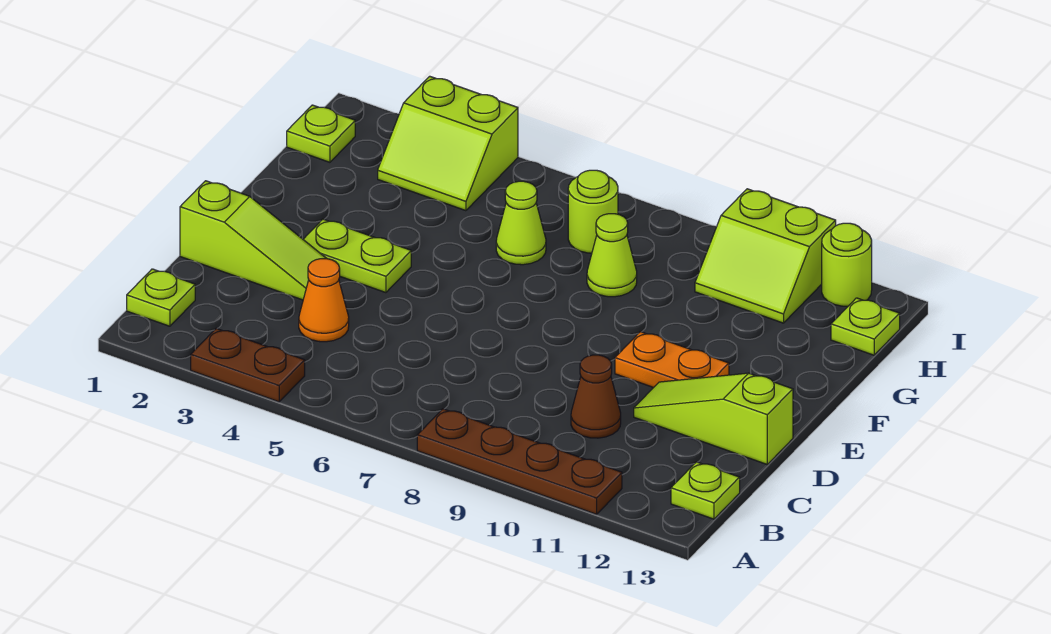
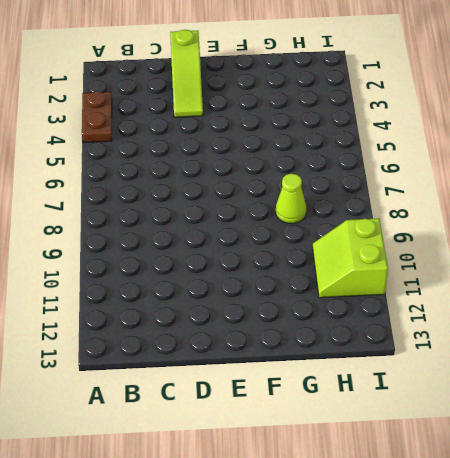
none -> brown 1x4 plate [417,409,622,514]
none -> lime 1x1 plate [127,269,195,326]
none -> lime 1x1 plate [671,462,740,519]

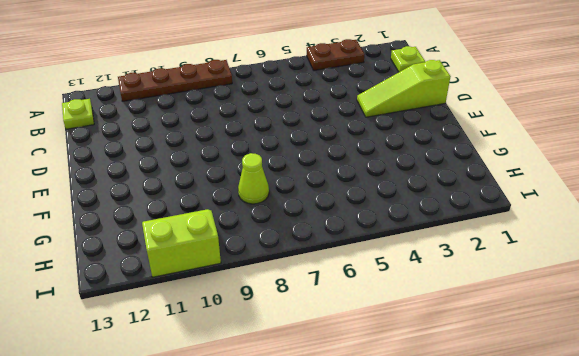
none -> orange 1x1 cone [299,259,349,342]
none -> brown 1x1 cone [571,355,621,438]
none -> lime 1x3 slope [634,373,793,464]

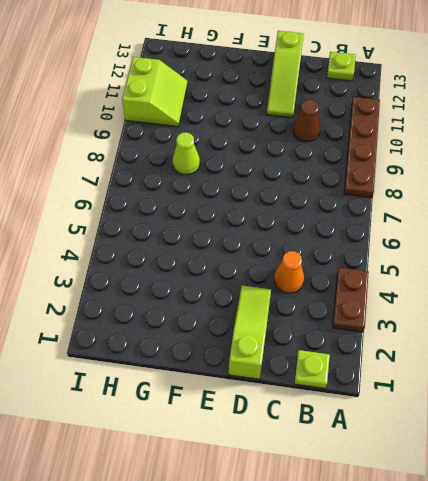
none -> lime 1x2 plate [303,219,411,293]
none -> orange 1x2 plate [615,332,729,388]
none -> lime 1x1 cone [496,181,546,265]

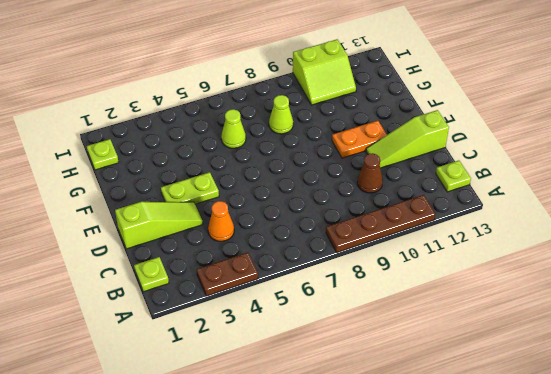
none -> lime 2x2 slope [378,76,518,211]
none -> lime 1x1 round brick [568,170,618,253]
none -> lime 1x1 plate [831,298,900,355]

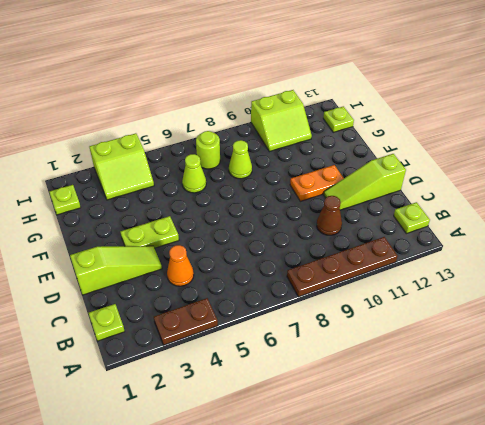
none -> lime 1x1 round brick [822,223,872,306]

